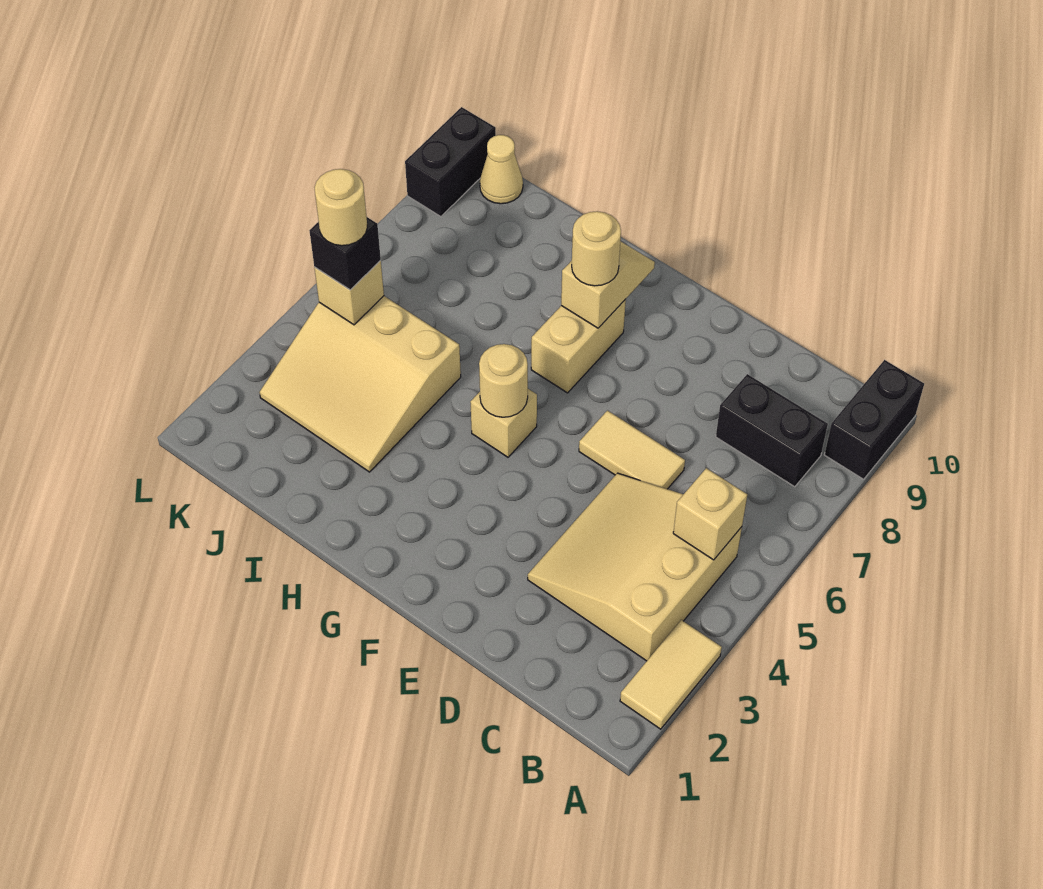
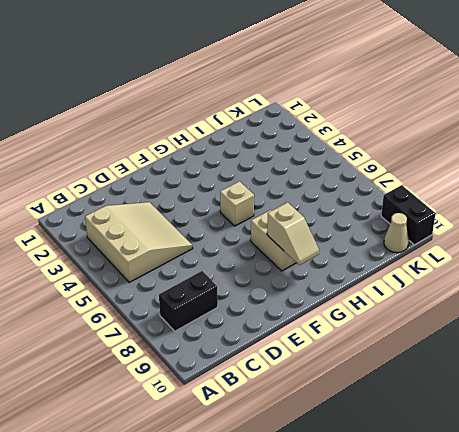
none -> tan 1x2 tile [620,620,722,729]
none -> black 1x2 brick [824,360,924,479]
none -> tan 1x2 tile [579,411,685,489]

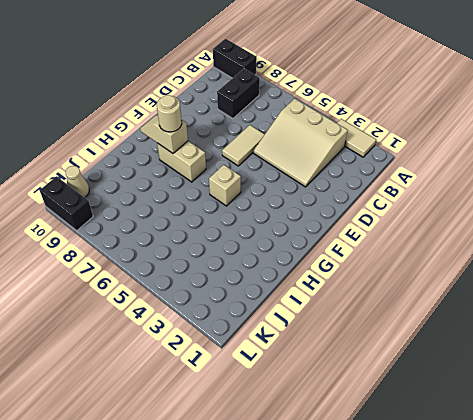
none -> tan 3x3 slope [259,296,461,472]
none -> tan 1x1 brick [673,468,747,560]
none -> tan 1x1 round brick [479,344,528,417]

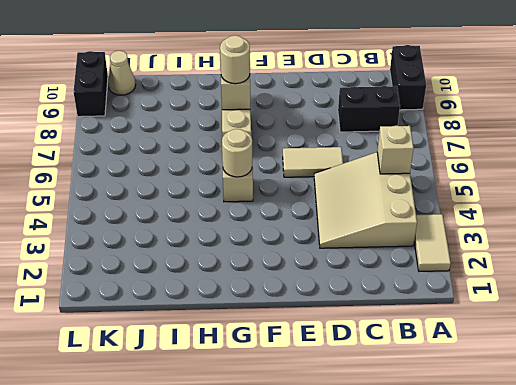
none -> tan 3x3 slope [259,296,461,472]
none -> tan 1x1 brick [314,261,384,325]
none -> black 1x1 brick [309,217,381,290]

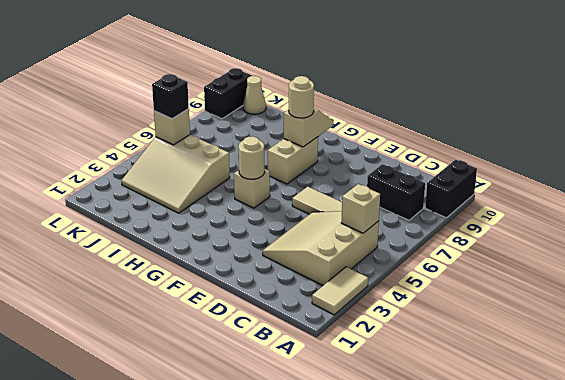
none -> tan 1x1 round brick [315,169,367,246]

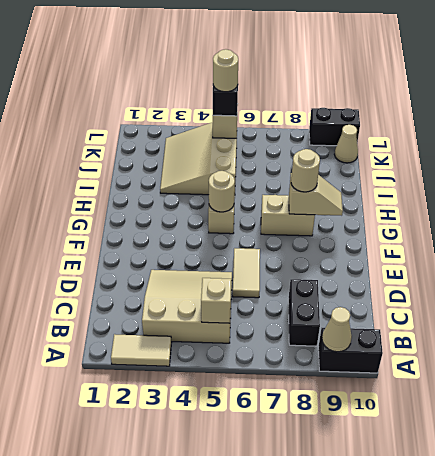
tan 1x1 cone [322,307,352,352] -> none

